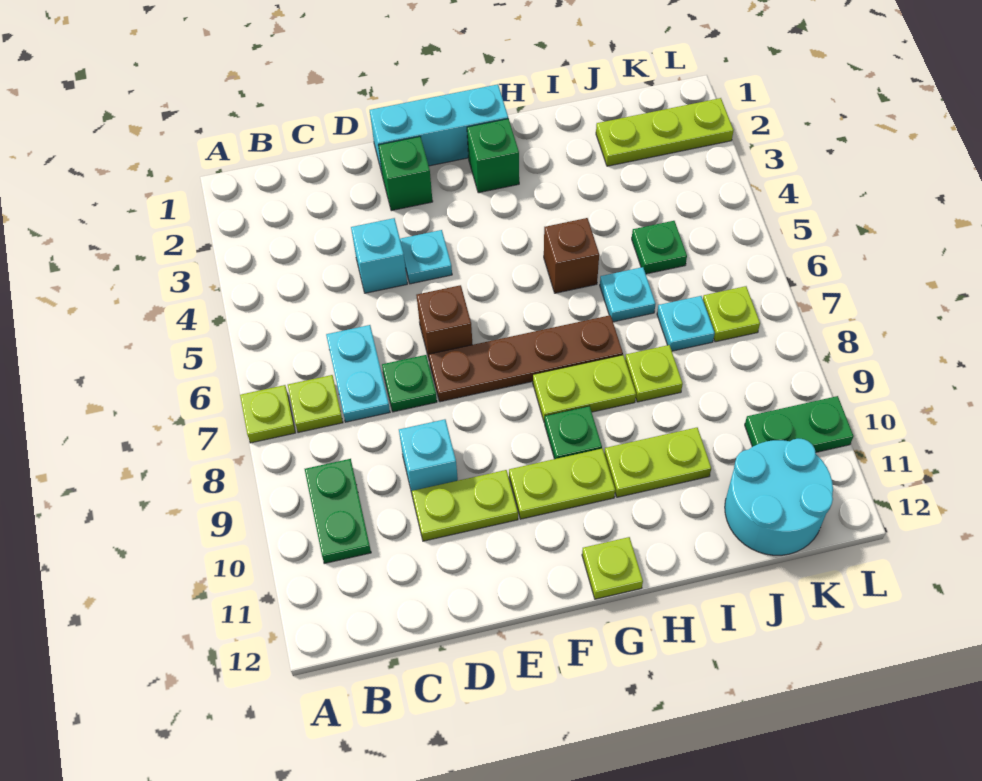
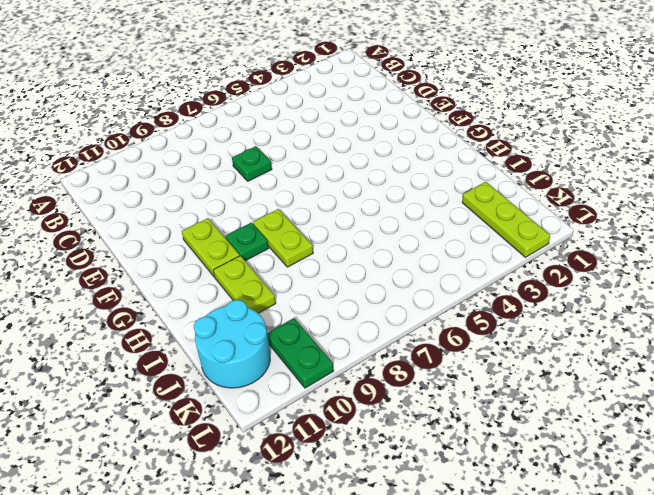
none -> lime 1x1 plate [240,385,295,443]
none -> lime 1x1 plate [288,375,343,433]
none -> green 1x2 plate [305,459,371,564]

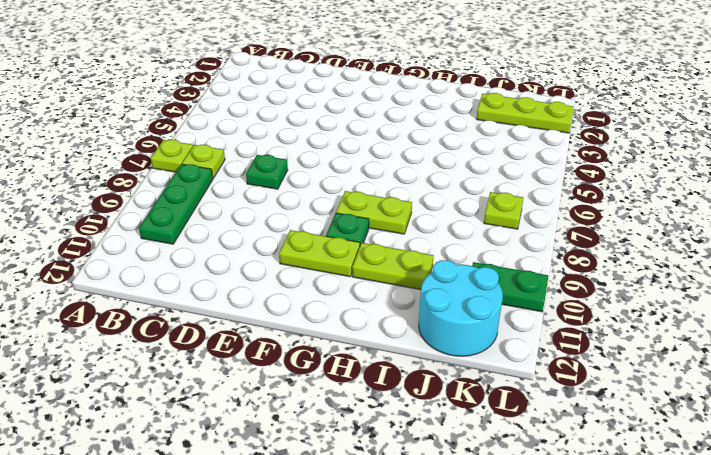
green 1x3 plate [139,164,213,244] -> green 1x2 plate [305,459,371,564]
none -> cyan 1x2 plate [326,325,390,422]
none -> cyan 1x1 brick [351,218,407,293]
none -> cyan 1x1 brick [399,419,458,493]

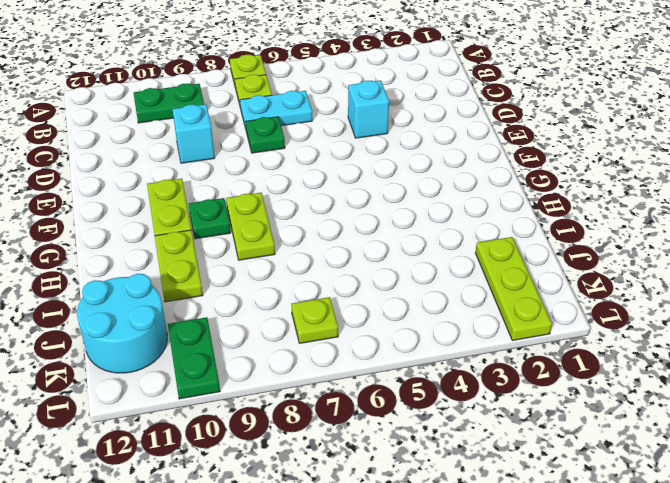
none -> lime 1x2 plate [412,470,518,541]
none -> cyan 1x3 brick [370,84,508,172]
none -> green 1x1 brick [378,137,433,211]

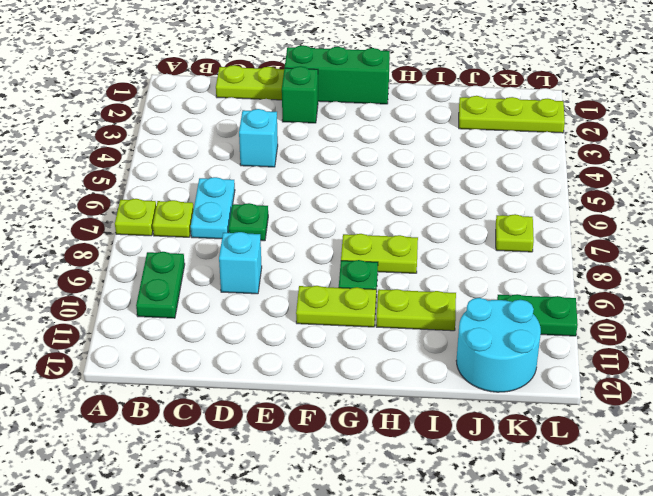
lime 1x2 plate [216,65,284,100] -> lime 1x2 plate moved to [412,470,518,541]
green 1x3 brick [285,45,390,104] -> cyan 1x3 brick [370,84,508,172]
none -> cyan 1x1 plate [400,230,452,284]
none -> brown 1x1 brick [417,285,472,359]
none -> brown 1x4 plate [429,315,623,402]

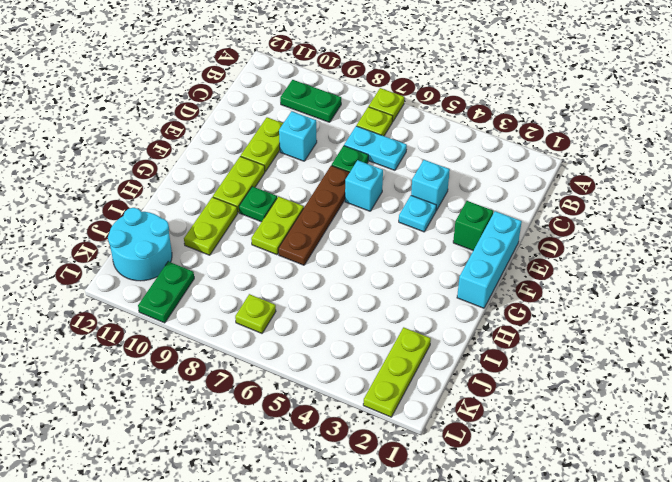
cyan 1x1 brick [345,160,383,211] -> brown 1x1 brick [417,285,472,359]
none -> green 1x1 brick [467,119,519,193]
none -> lime 1x1 plate [582,537,643,599]
none -> brown 1x1 brick [544,218,599,293]

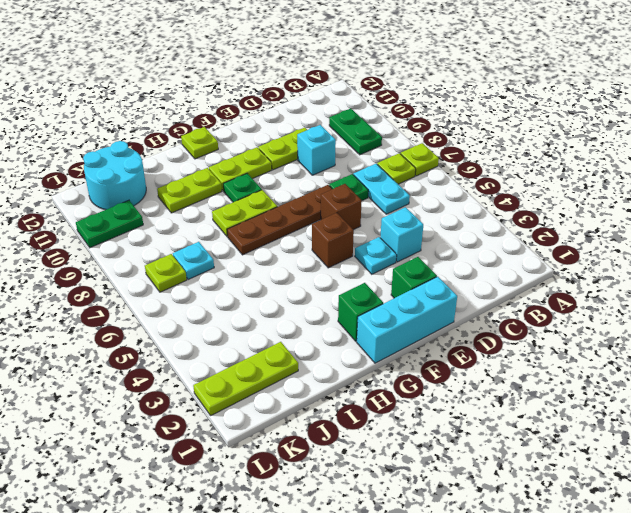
brown 1x1 brick [312,213,354,268] -> brown 1x1 brick moved to [544,218,599,293]
none -> cyan 1x1 plate [600,267,655,322]
none -> lime 1x1 plate [625,345,683,402]
none -> green 1x1 plate [632,221,687,274]

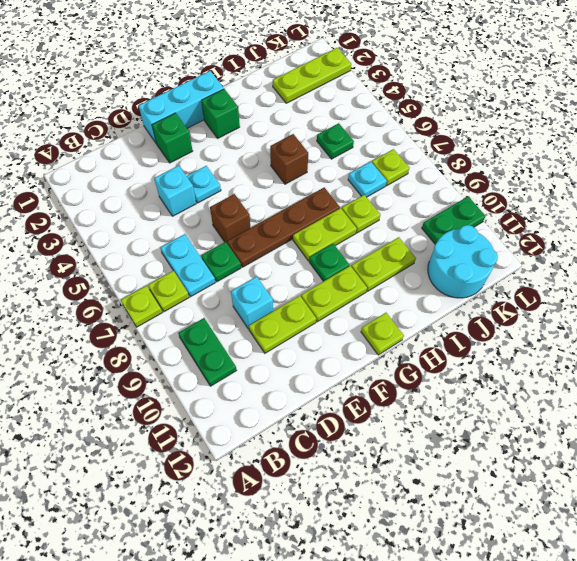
none -> cyan 1x1 plate [600,267,655,322]

